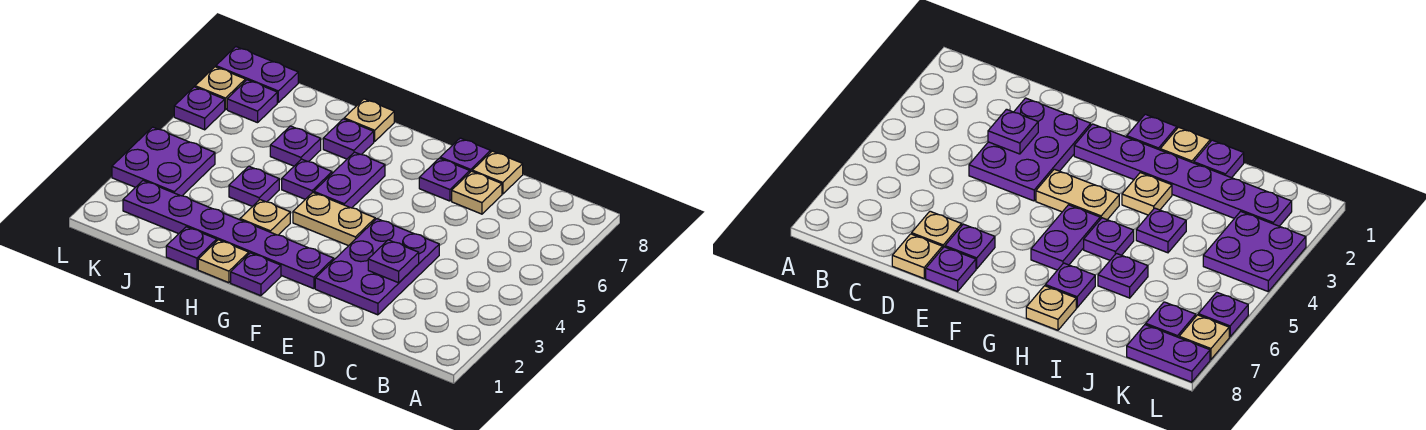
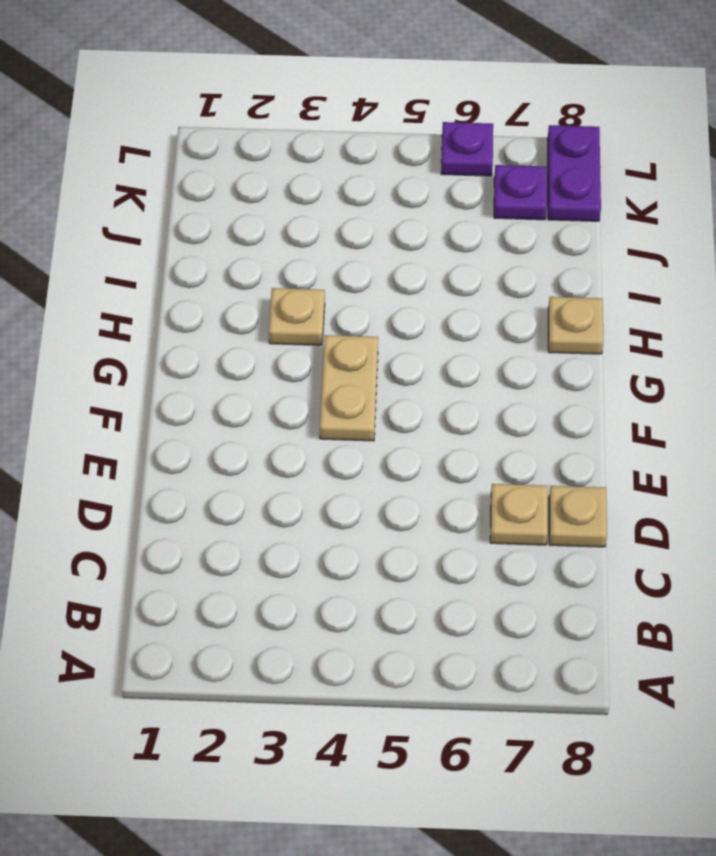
none -> purple 2x3 plate [315,219,439,315]
none -> purple 1x1 plate [419,158,470,201]
none -> purple 1x1 plate [440,138,491,172]

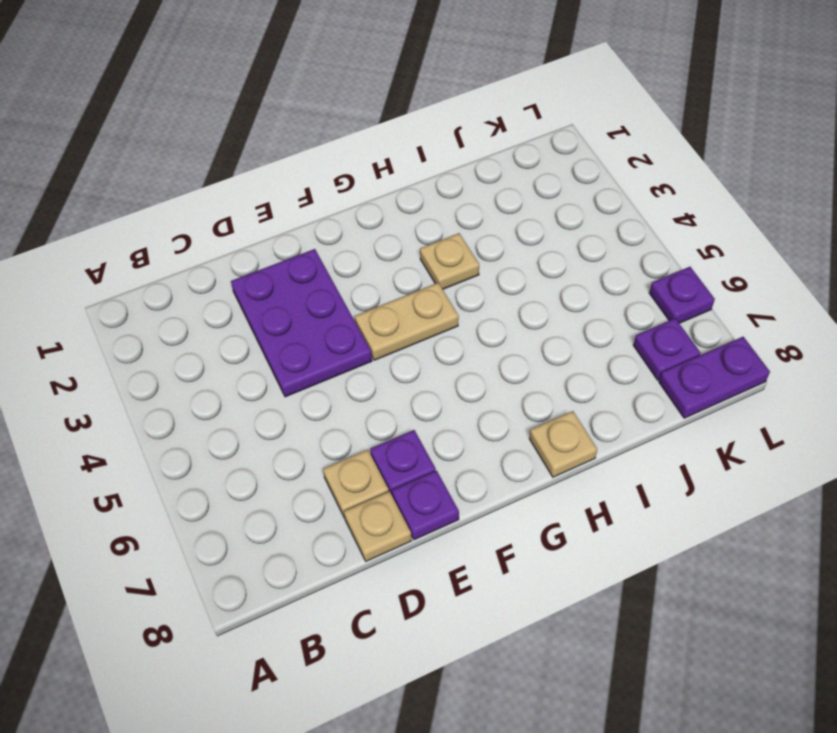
none -> purple 1x6 plate [123,181,334,289]
none -> purple 1x1 plate [231,253,281,296]
none -> purple 1x2 plate [314,152,385,208]

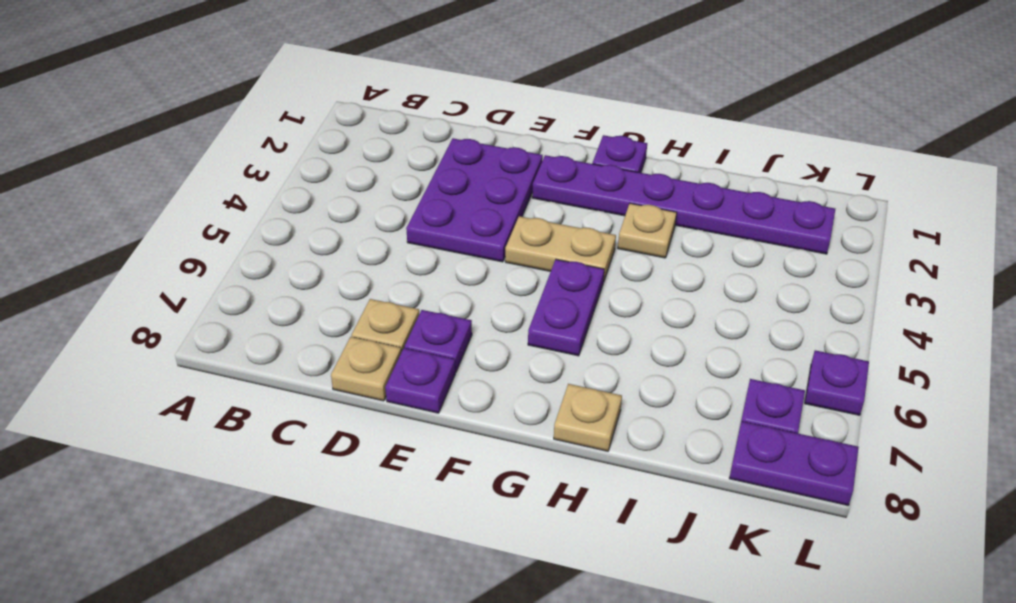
none -> tan 1x1 plate [198,240,249,283]
none -> purple 1x1 plate [282,159,332,199]
none -> purple 1x1 plate [323,119,374,159]

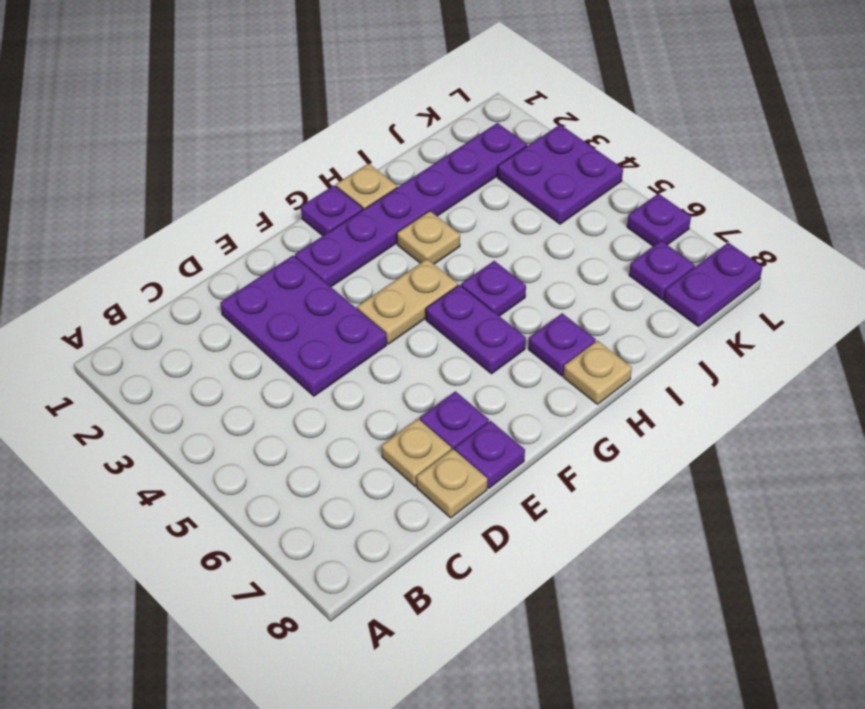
none -> purple 1x1 plate [166,227,217,270]
none -> purple 1x1 plate [229,166,279,207]
none -> purple 1x1 plate [270,126,321,166]

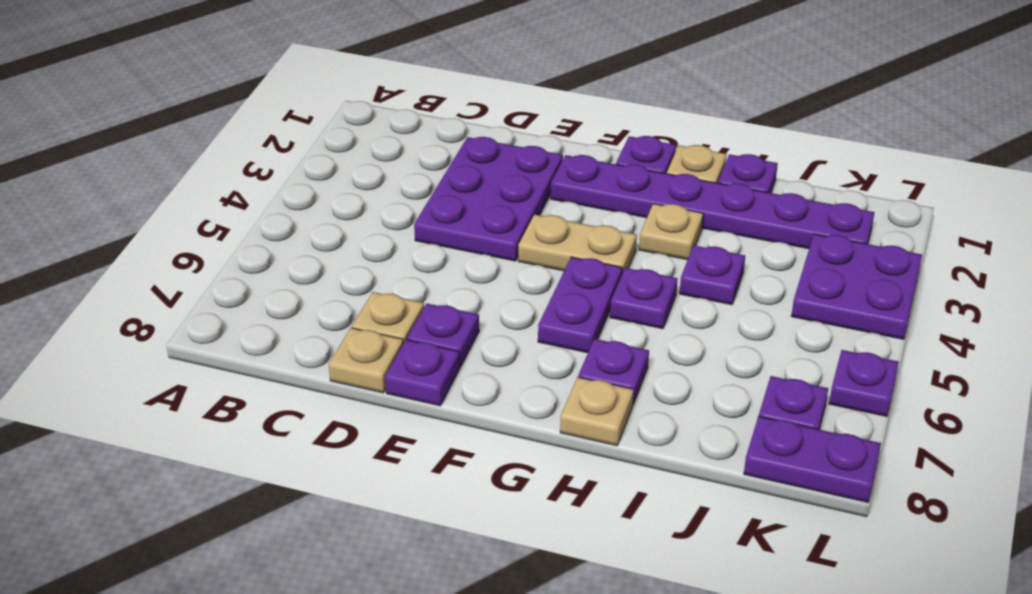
none -> purple 1x1 plate [270,126,321,166]
none -> tan 1x1 plate [195,67,245,110]
none -> purple 1x1 plate [368,240,419,283]

